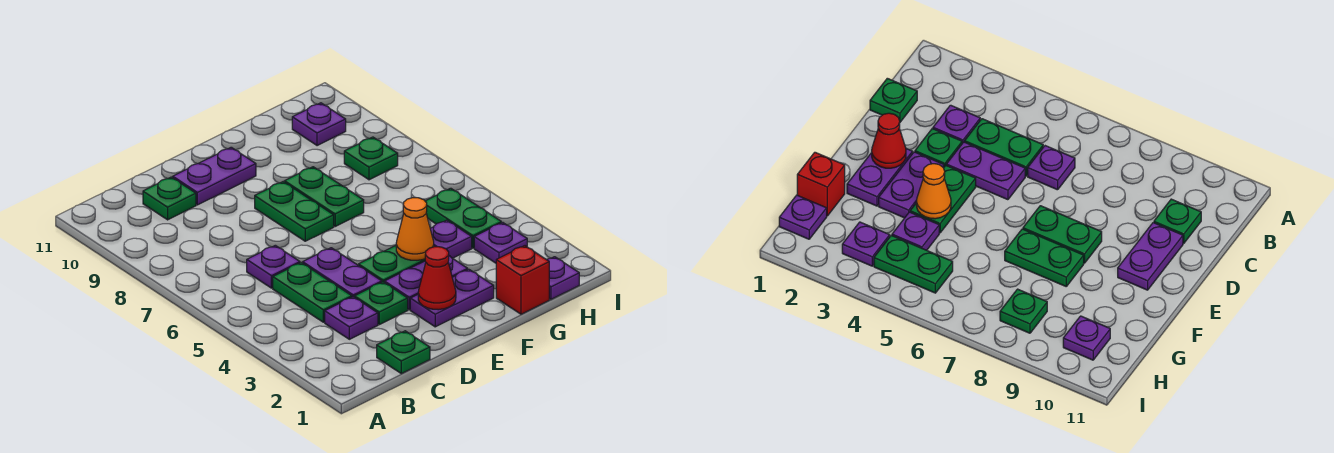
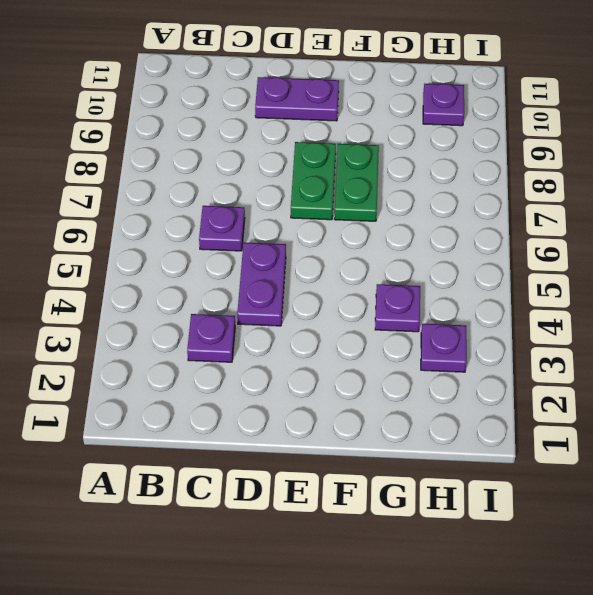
none -> green 1x1 plate [377,331,430,374]
none -> green 1x2 plate [273,263,352,322]
none -> green 1x1 plate [143,177,196,220]

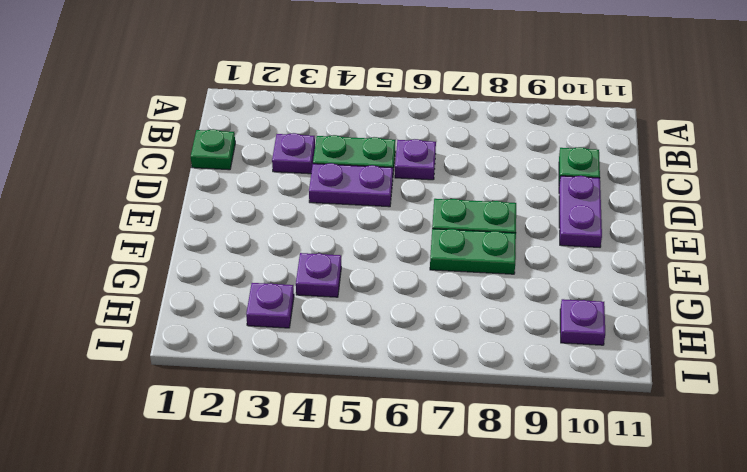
none -> green 1x1 plate [355,282,408,325]
none -> purple 1x2 plate [410,269,494,327]
none -> purple 1x2 plate [385,256,468,310]

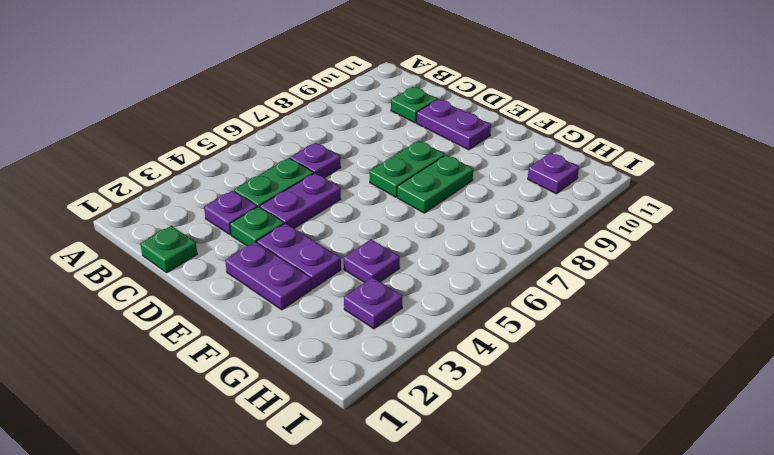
none -> green 1x2 plate [359,246,425,283]
none -> red 1x1 brick [496,246,549,314]
none -> purple 1x1 plate [546,257,579,299]

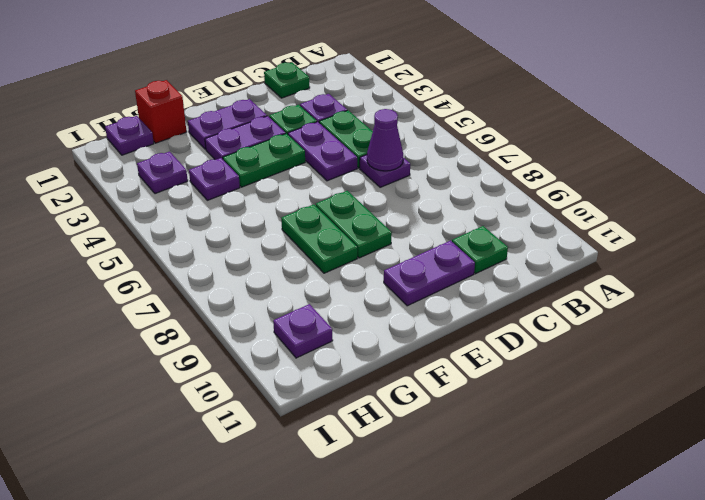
purple 1x1 cone [367,109,403,171] -> none
none -> green 1x2 plate [425,188,501,248]
none -> green 1x1 plate [344,137,398,180]
none -> red 1x1 cone [418,247,456,310]

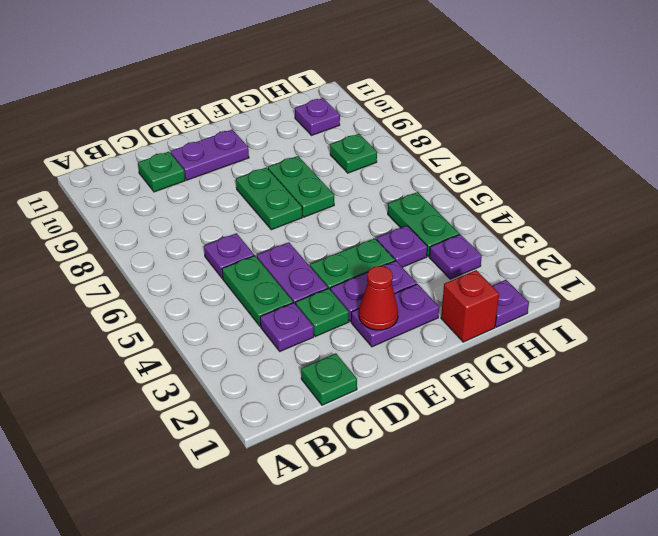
none -> orange 1x1 cone [396,198,434,260]

